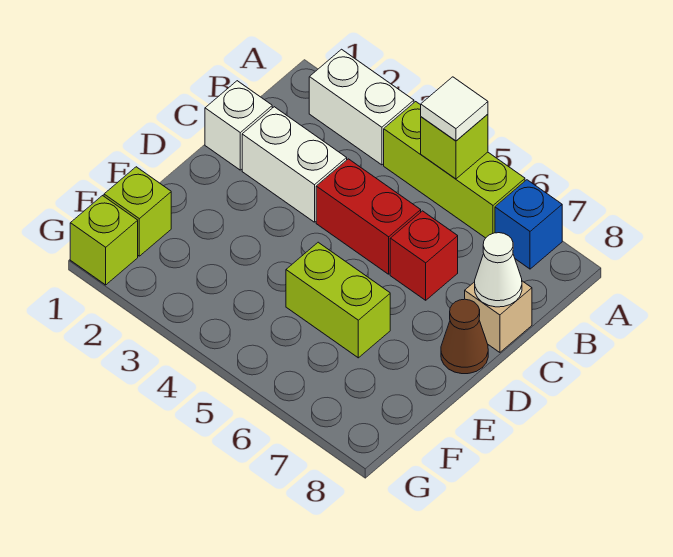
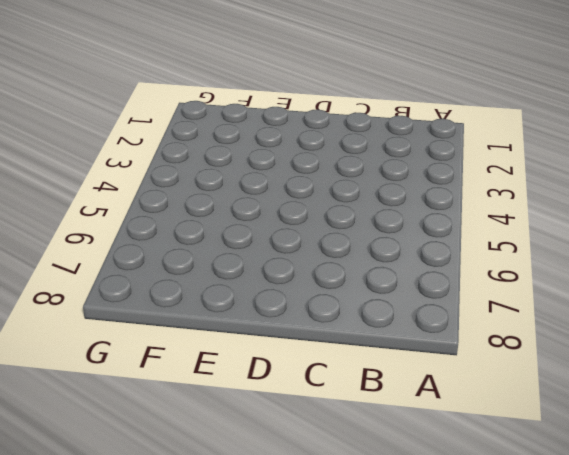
none -> white 1x2 brick [309,49,414,165]
none -> lime 1x3 brick [384,102,525,238]
none -> blue 1x1 brick [495,180,562,269]

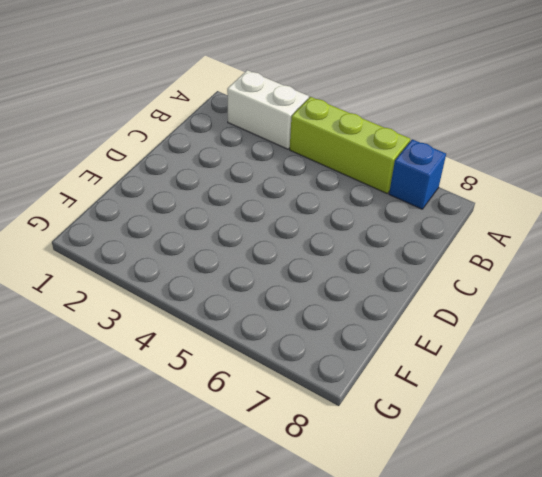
none -> white 1x1 brick [205,81,272,170]
none -> white 1x2 brick [242,107,347,222]
none -> red 1x2 brick [316,159,421,274]

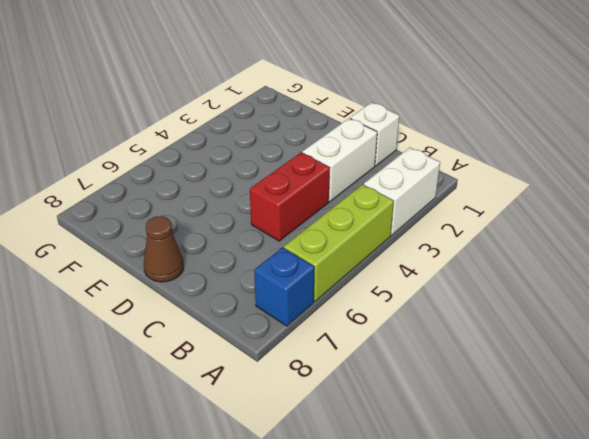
none -> red 1x1 brick [390,211,458,300]
none -> tan 1x1 brick [465,281,532,352]
none -> lime 1x2 brick [286,242,390,358]

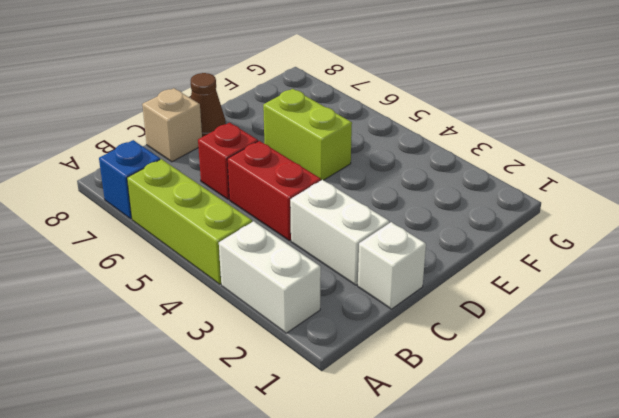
none -> lime 1x1 brick [104,167,171,256]
none -> lime 1x1 brick [70,196,138,285]
none -> lime 1x1 brick [421,114,488,179]

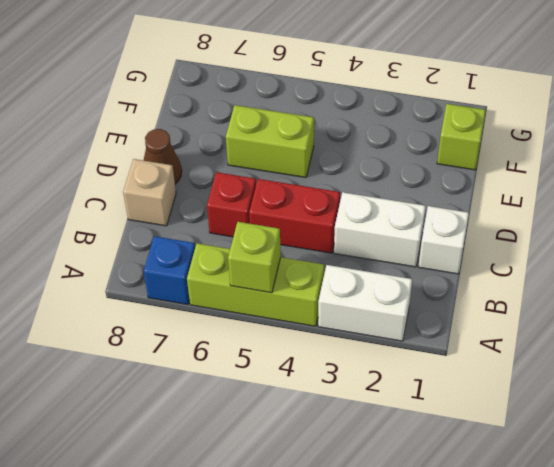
none -> lime 1x1 brick [70,196,138,285]
none -> white 1x1 cone [475,233,522,307]
none -> white 1x1 tile [421,77,488,141]

